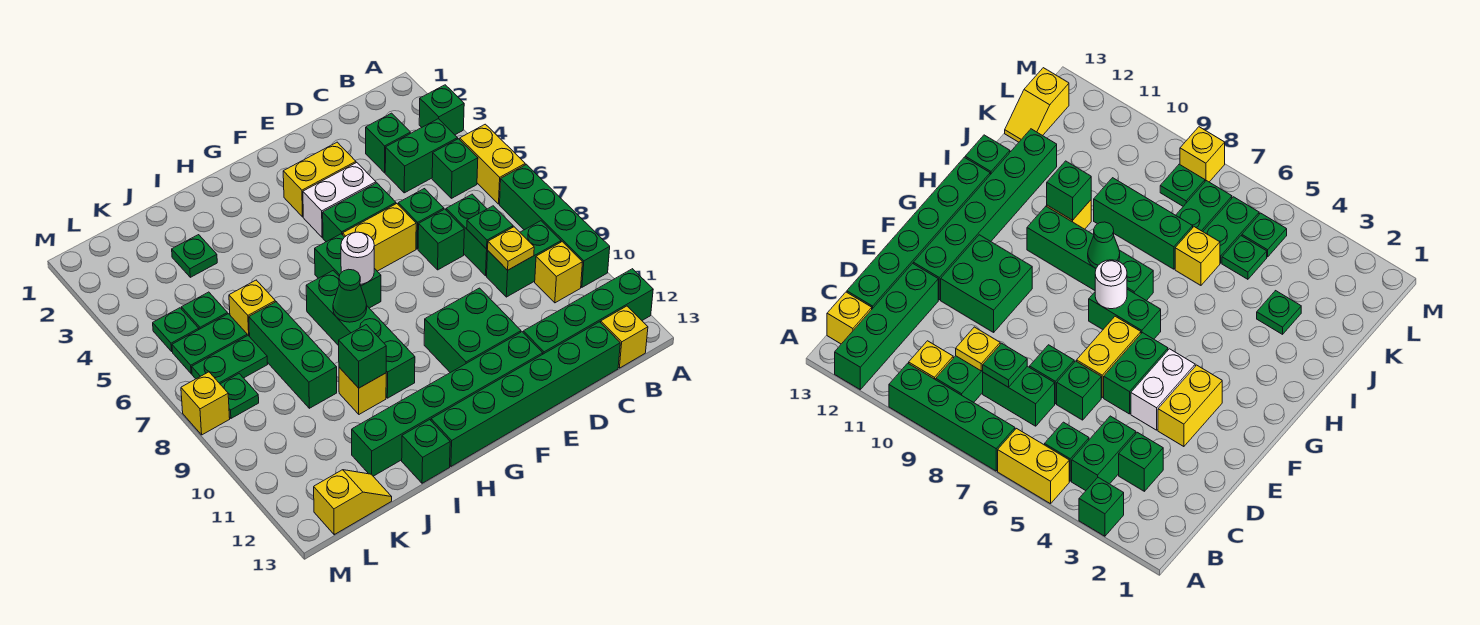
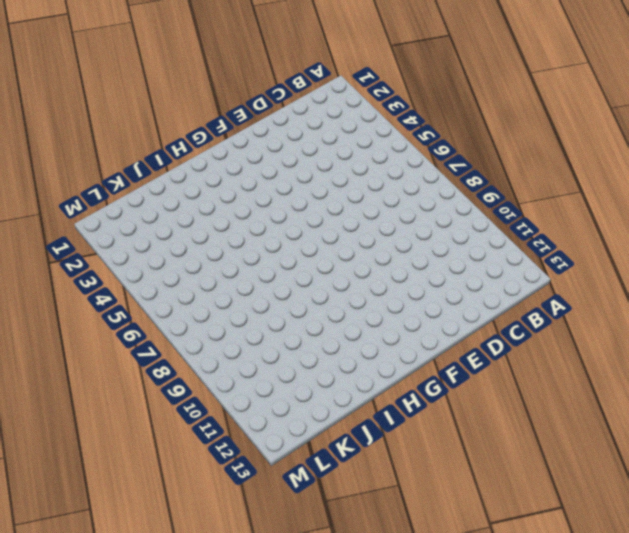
none -> green 1x1 brick [419,85,464,135]
none -> yellow 1x2 brick [460,124,525,204]
none -> green 1x4 brick [500,164,610,287]
none -> green 1x4 brick [523,269,653,354]

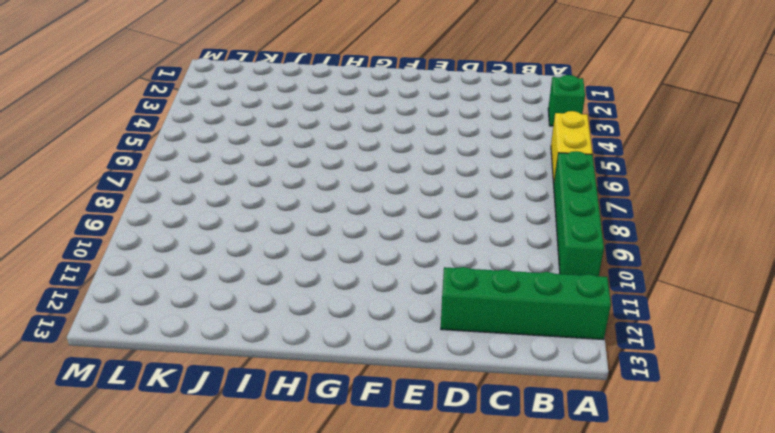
none -> green 1x2 brick [385,119,458,193]
none -> green 1x1 brick [432,139,478,198]
none -> green 1x2 brick [487,221,561,297]
none -> yellow 1x1 brick [535,242,583,303]

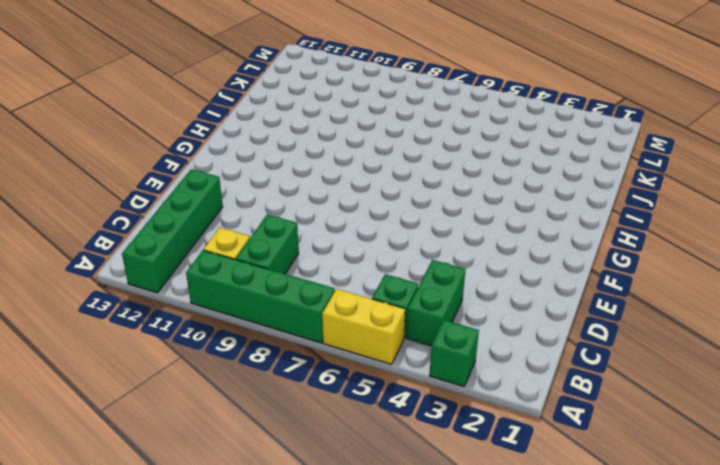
none -> yellow 1x1 brick [601,306,648,368]
none -> green 1x1 brick [366,113,410,173]
none -> green 1x2 brick [446,194,488,276]
none -> green 1x6 brick [431,322,620,466]

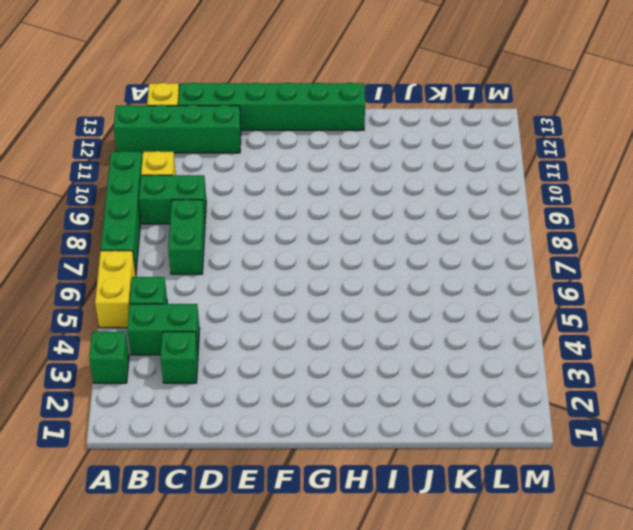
none -> green 1x1 brick [398,189,444,249]
none -> green 1x1 brick [418,209,464,270]
none -> yellow 1x2 brick [283,142,356,217]
none -> white 1x2 brick [303,163,376,238]

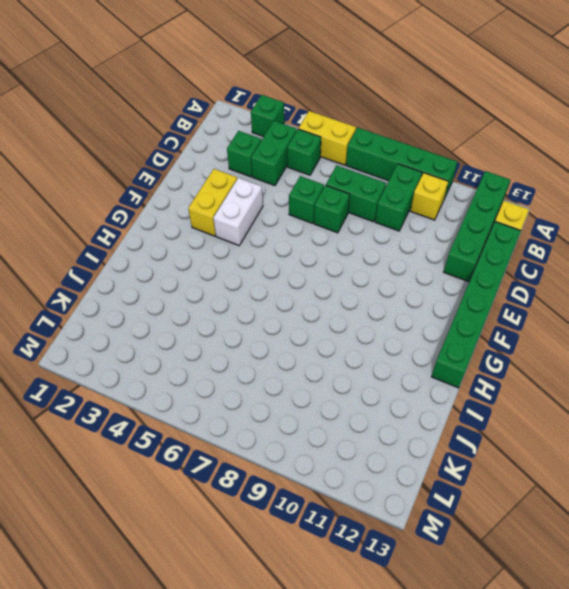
none -> green 1x2 brick [323,183,396,242]
none -> yellow 1x2 brick [343,204,416,271]
none -> green 2x2 brick [424,288,521,373]
none -> green 1x6 brick [352,332,543,476]

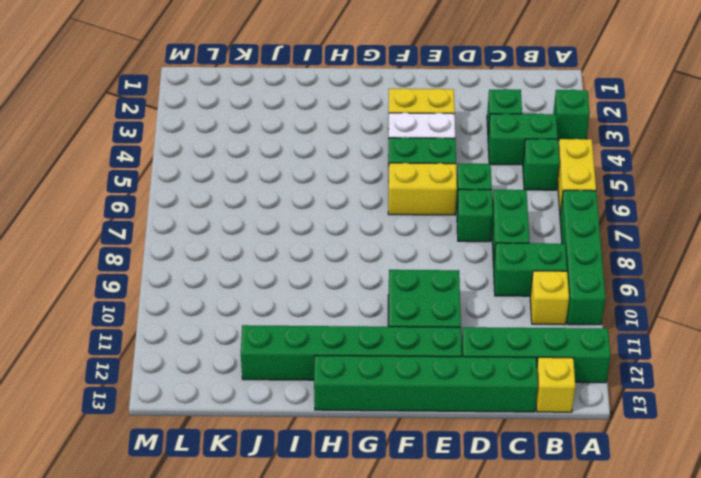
none -> green 1x2 brick [315,234,381,308]
none -> green 1x4 brick [306,270,415,398]
none -> yellow 1x1 brick [339,367,386,414]
none -> green 1x1 brick [402,420,450,483]

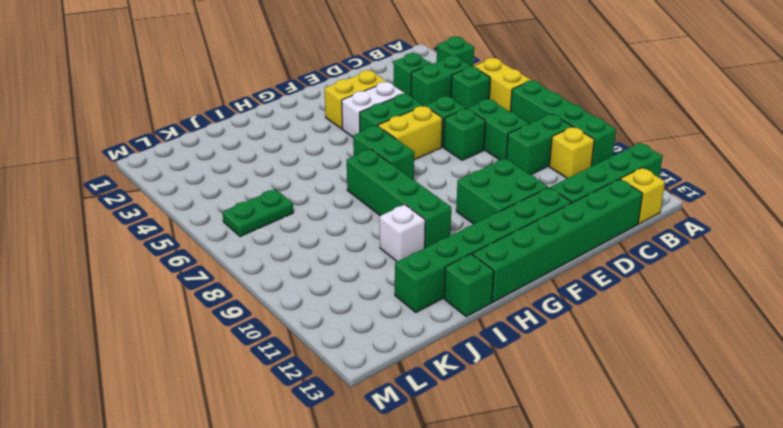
white 1x1 brick [380,205,425,262] -> yellow 1x1 brick [339,367,386,414]
none -> green 1x1 plate [172,235,217,277]
none -> yellow 1x1 brick [229,280,275,337]
none -> green 1x3 brick [249,302,337,408]
none -> green 1x1 plate [182,292,228,329]

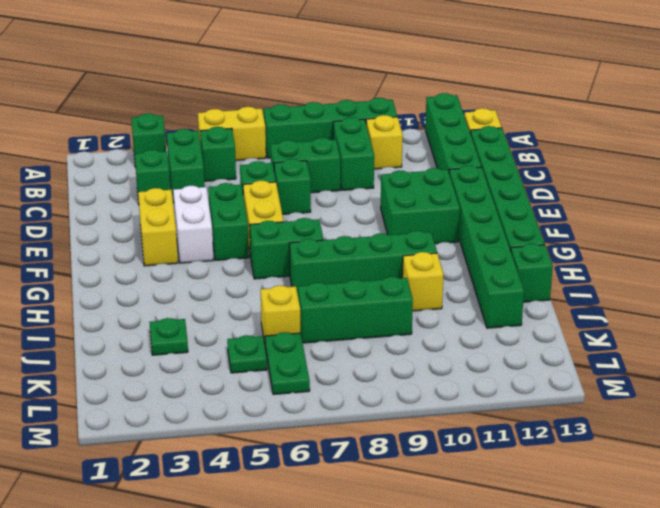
none -> green 1x2 plate [192,336,268,384]
none -> yellow 1x2 slope [314,470,392,535]
none -> green 1x1 plate [153,308,199,351]
none -> green 1x1 plate [220,374,259,418]

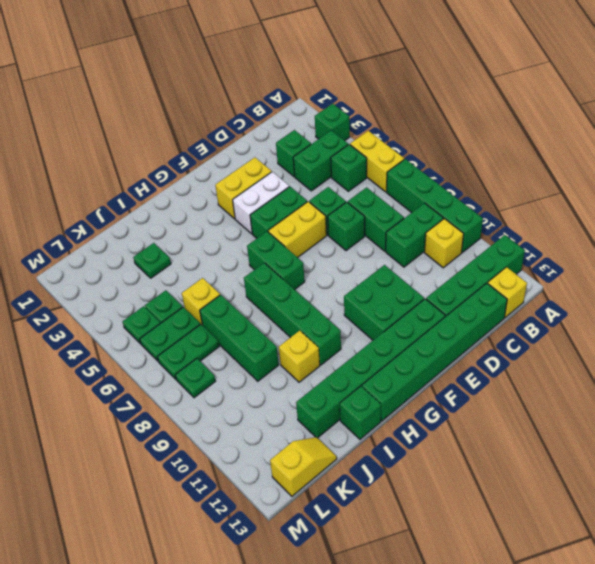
none -> yellow 1x1 brick [181,372,230,435]
none -> green 1x1 plate [467,206,513,249]
none -> yellow 1x1 plate [488,227,534,270]
none -> white 1x1 round brick [341,232,374,284]

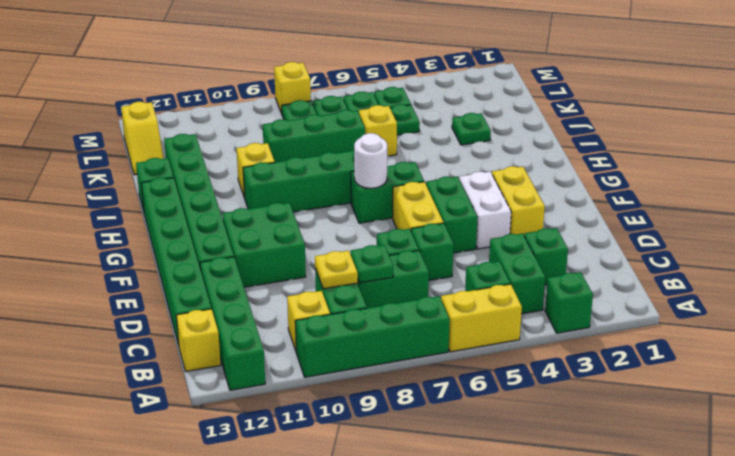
none -> green 1x1 cone [333,269,367,322]
none -> green 1x1 brick [339,325,386,388]

